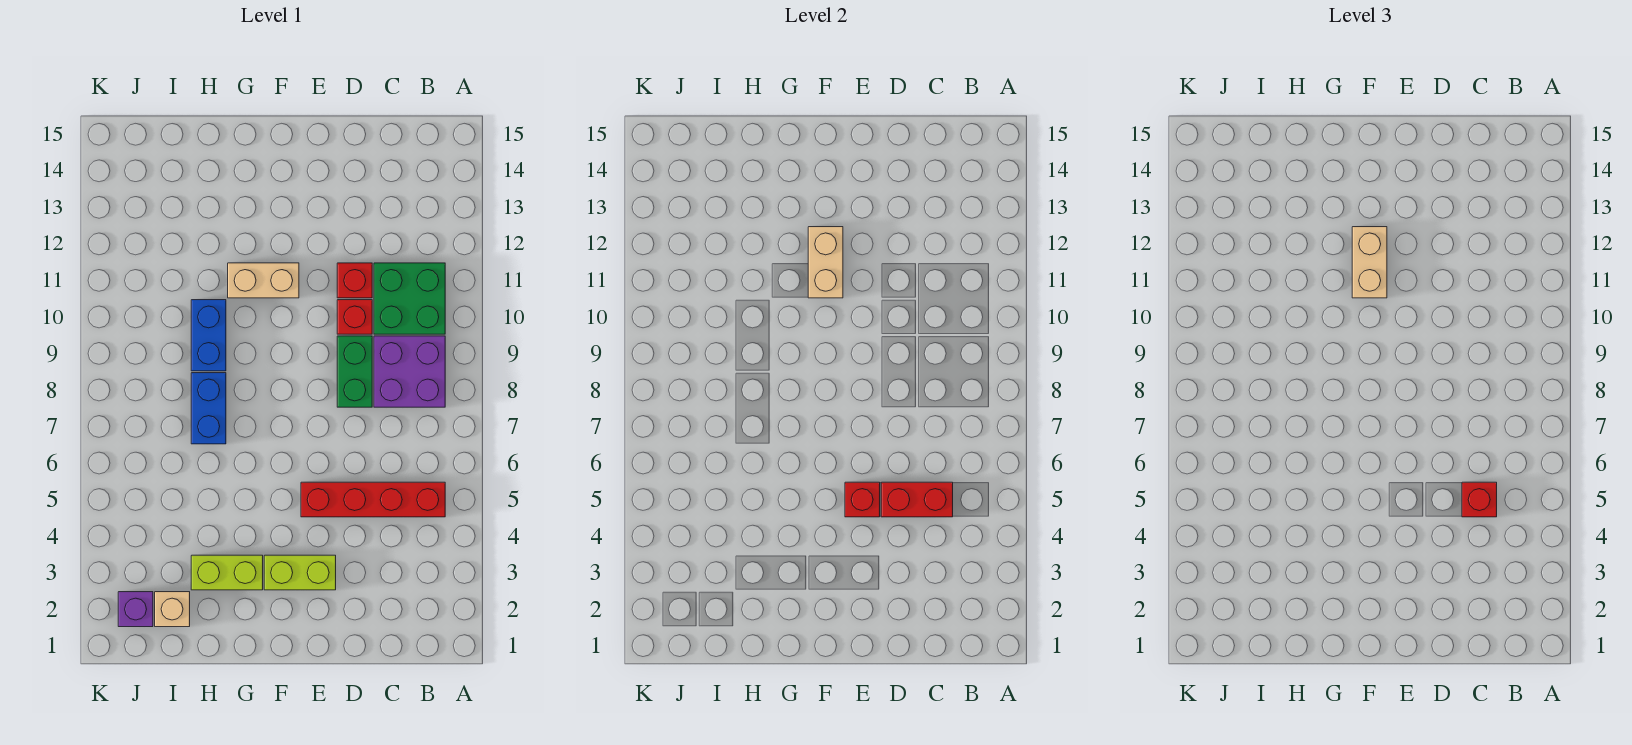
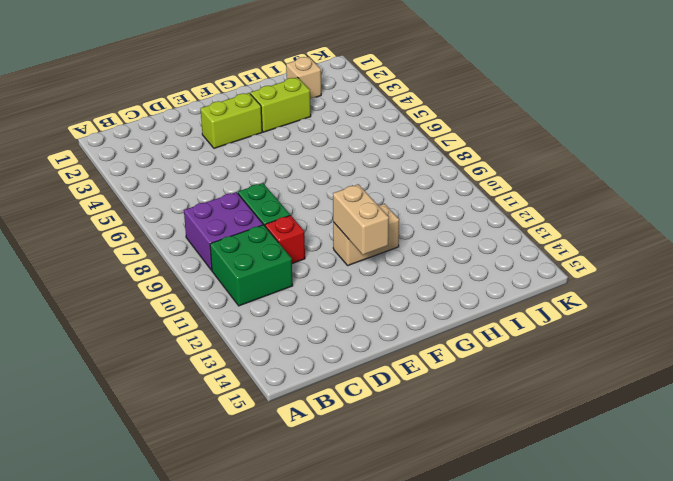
none -> red 1x4 brick [301,482,445,517]
none -> red 1x1 brick [337,263,372,298]
none -> blue 1x2 brick [191,373,226,444]

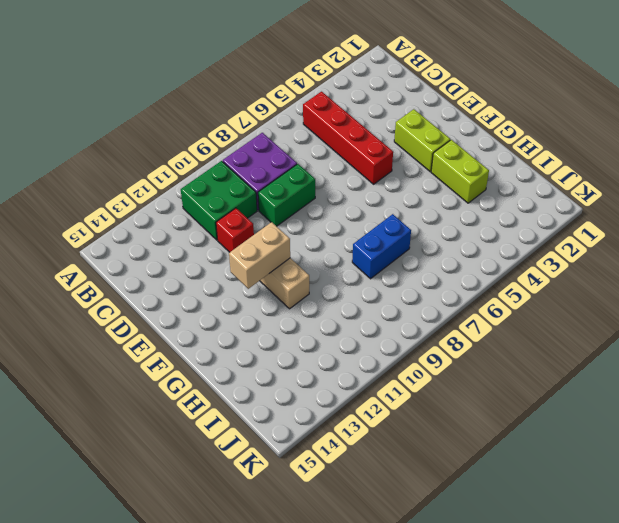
none -> red 1x1 brick [337,300,372,334]
none -> blue 1x2 brick [191,300,226,371]
none -> tan 1x1 brick [155,592,190,627]

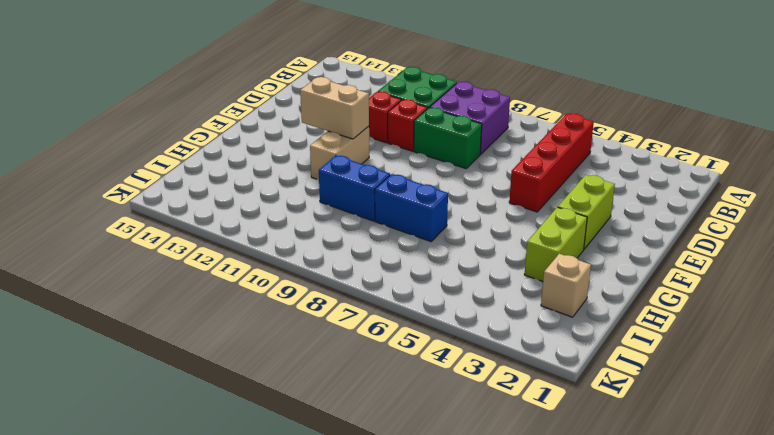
none -> purple 1x1 brick [118,592,153,627]
none -> red 1x2 brick [881,482,953,517]
none -> red 1x1 brick [845,482,880,517]

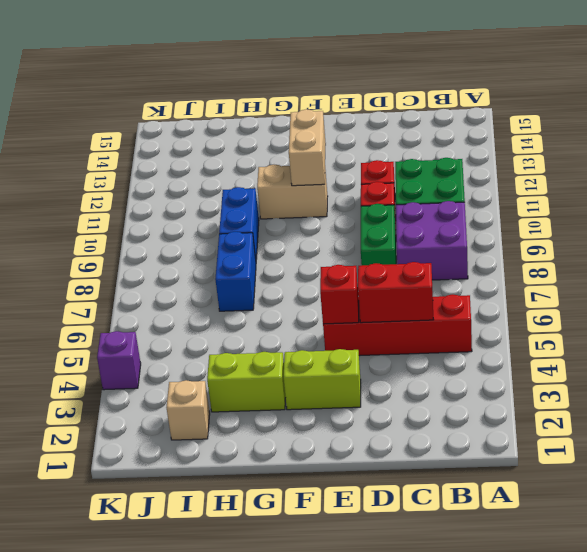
purple 1x1 brick [97,331,141,390] -> purple 1x1 brick moved to [118,592,153,627]
none -> red 1x1 brick [1462,482,1497,517]
none -> tan 1x2 brick [1352,227,1387,298]

